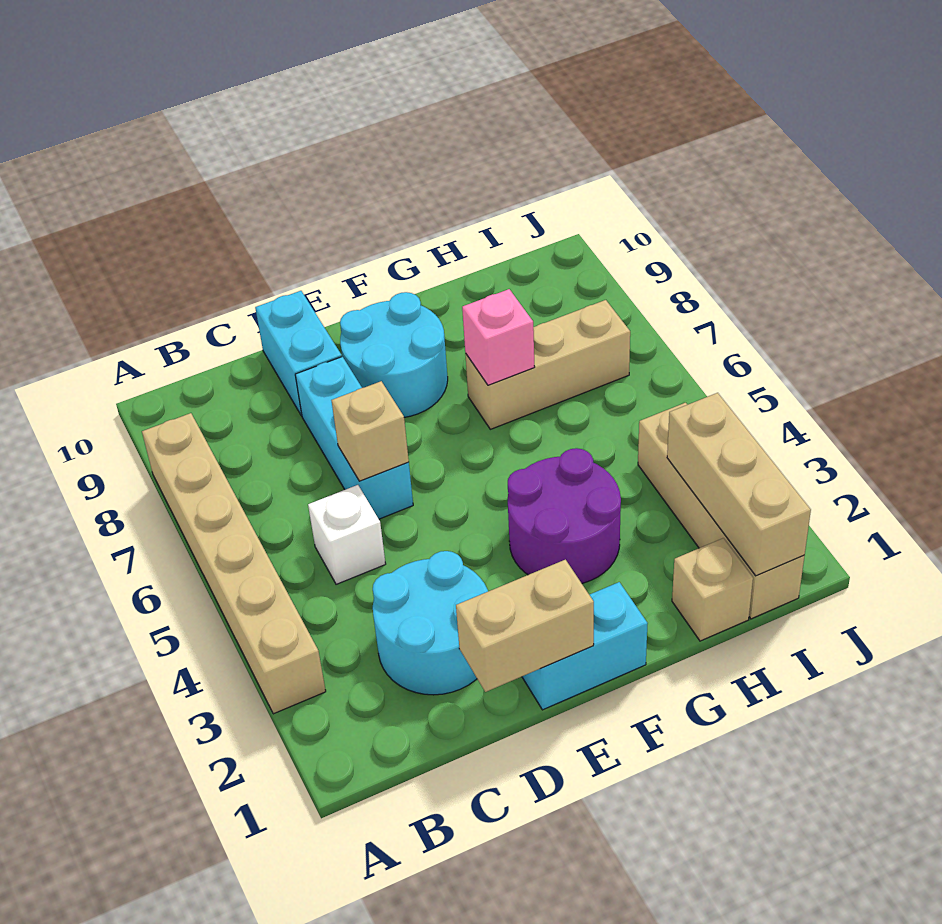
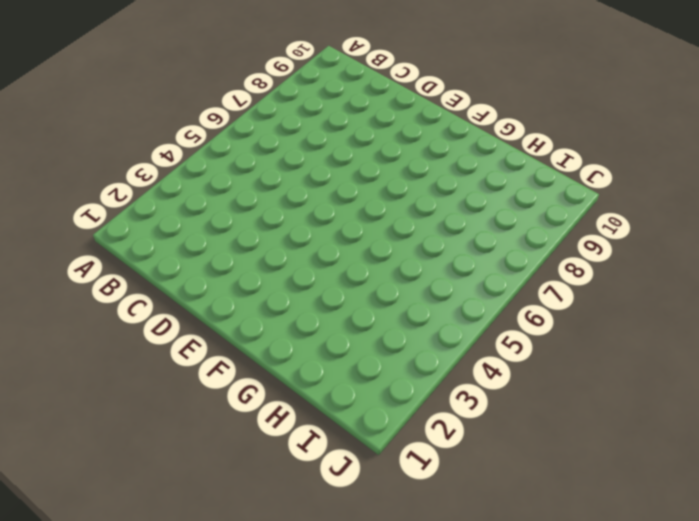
none -> tan 1x6 brick [142,413,326,714]
none -> cyan 2x2 round brick [373,551,488,695]
none -> white 1x1 brick [308,485,386,584]

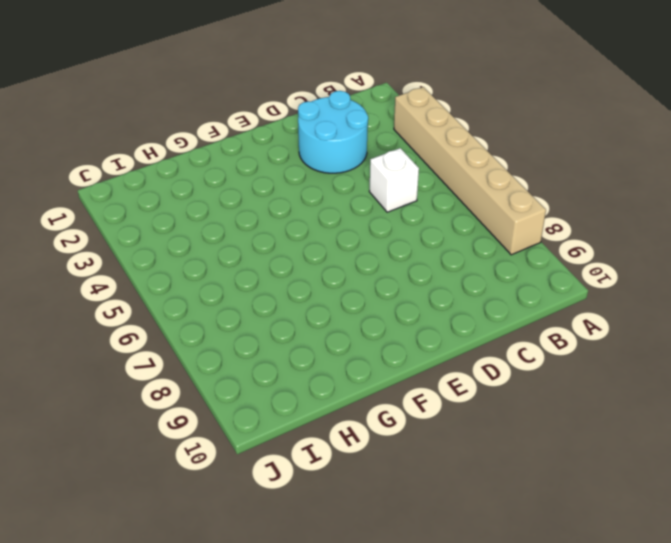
none -> cyan 1x3 brick [295,357,413,519]
none -> cyan 1x2 brick [255,291,342,416]
none -> cyan 1x2 brick [522,582,648,710]

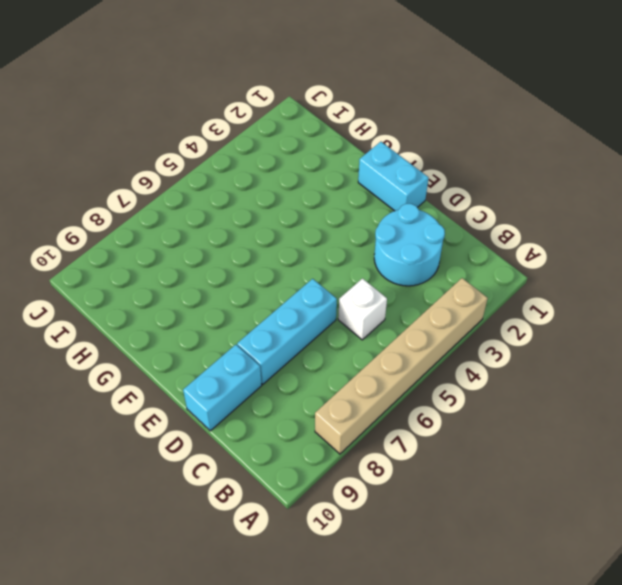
none -> cyan 2x2 round brick [340,292,448,417]
none -> purple 2x2 round brick [508,448,621,583]
none -> tan 1x3 brick [465,300,630,429]

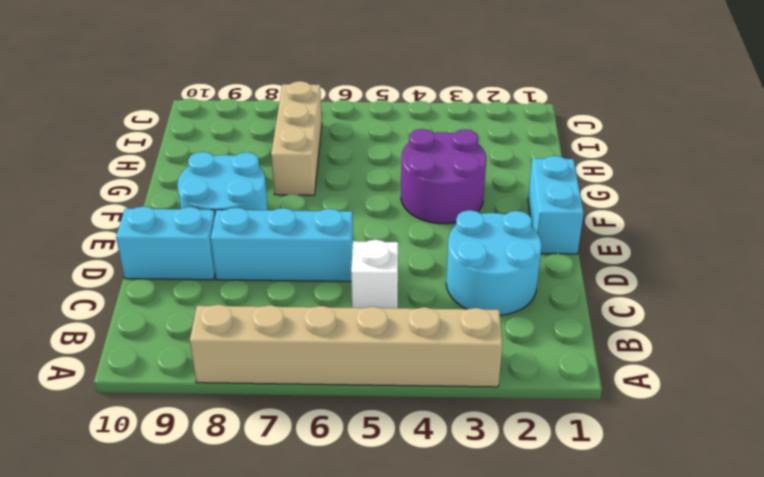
none -> tan 1x1 brick [672,538,753,641]
none -> tan 1x4 brick [638,403,804,619]
none -> tan 1x2 brick [456,560,594,692]

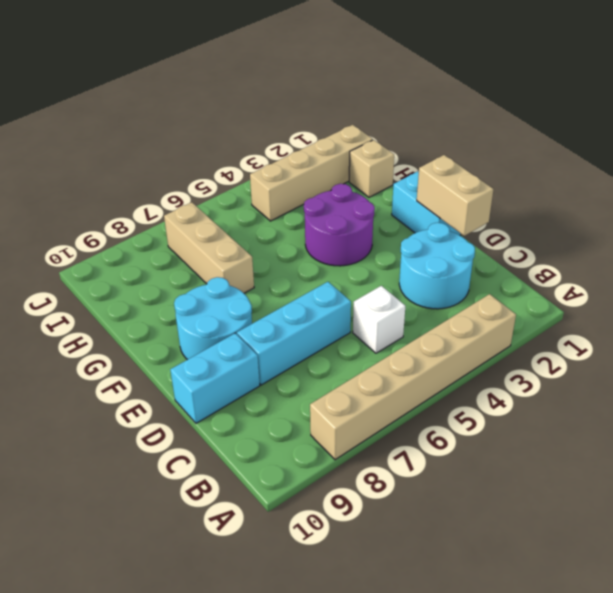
none -> tan 1x1 brick [332,381,409,481]
none -> pink 1x1 brick [462,289,535,385]
none -> tan 1x3 brick [667,393,811,576]

